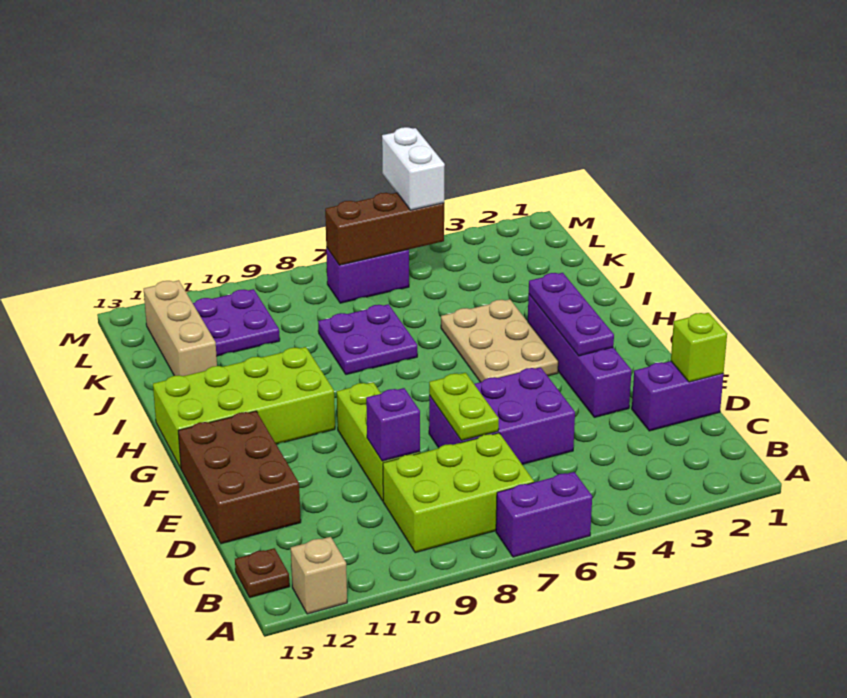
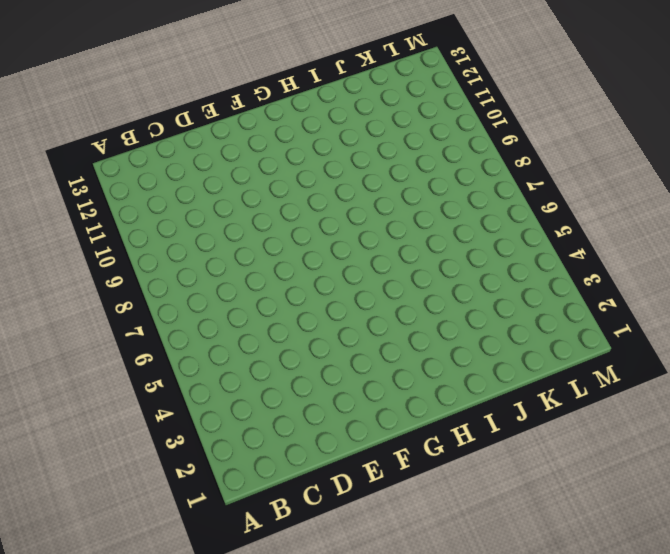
none -> purple 1x2 brick [496,472,592,557]
none -> tan 1x1 brick [291,537,347,614]
none -> lime 2x3 brick [383,433,534,553]

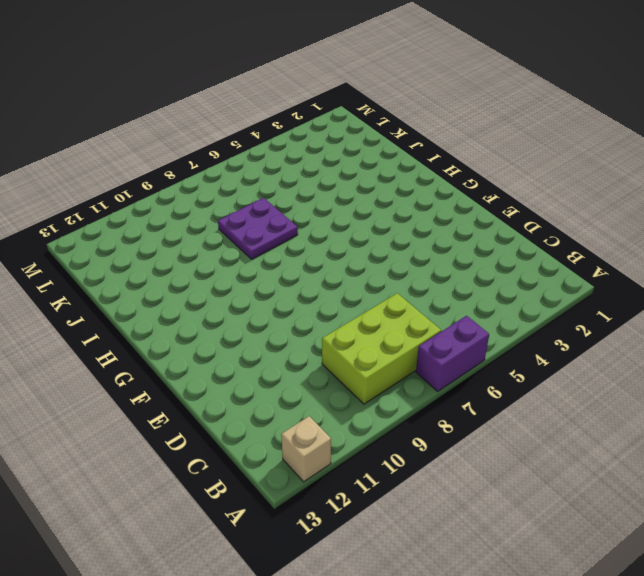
none -> brown 1x1 plate [235,548,290,598]
none -> purple 1x2 brick [632,361,724,431]
none -> purple 2x3 brick [429,367,575,465]

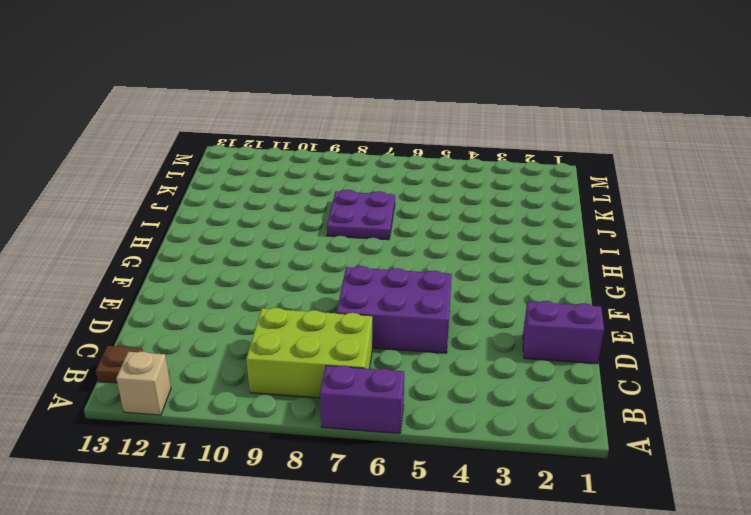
none -> lime 1x3 brick [337,382,420,501]
none -> brown 2x3 brick [178,411,301,544]
none -> purple 1x4 brick [528,294,631,417]

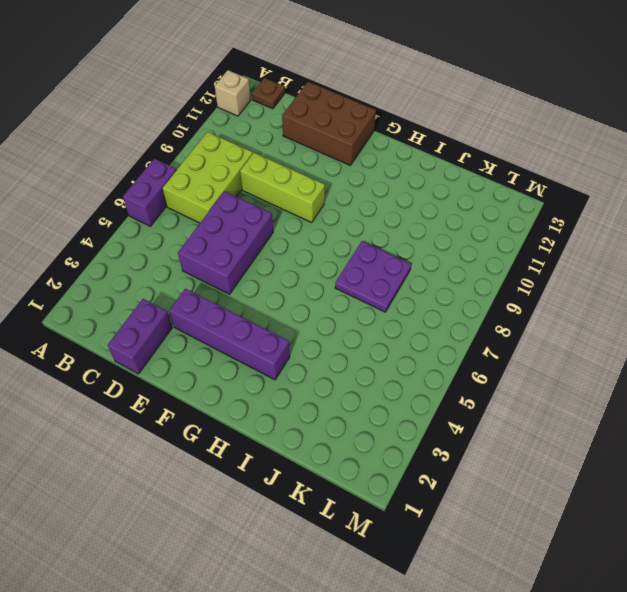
none -> tan 2x3 plate [441,299,558,382]
none -> lime 2x4 brick [153,347,335,468]
none -> tan 1x3 brick [144,280,217,376]

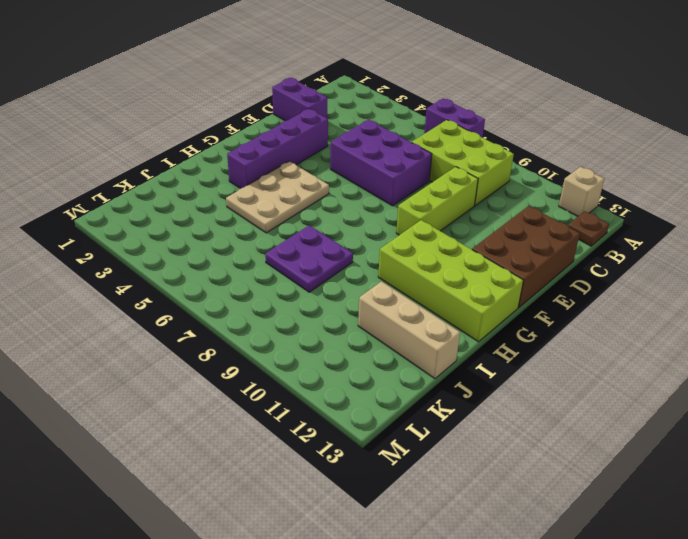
tan 1x3 brick [358,281,460,379] -> tan 1x3 brick turned to [144,280,217,376]
none -> purple 2x2 plate [193,289,280,356]
none -> purple 1x2 brick [326,247,409,303]
none -> lime 1x1 brick [671,313,727,382]

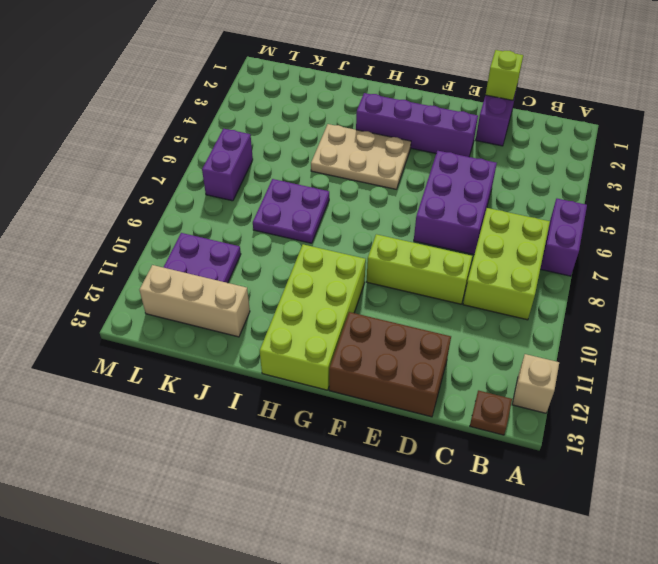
none -> lime 1x2 plate [429,373,499,441]
none -> purple 1x1 brick [366,388,420,461]
none -> purple 1x3 plate [529,273,614,356]

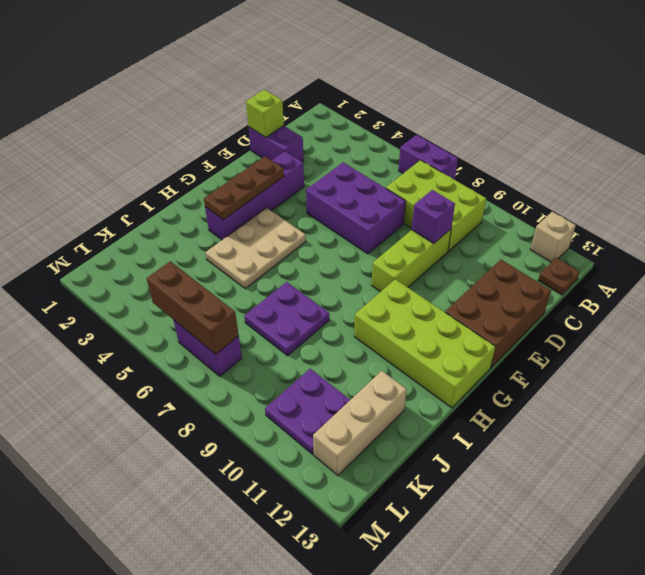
brown 1x3 plate [204,156,284,220] -> purple 1x3 plate [529,273,614,356]
none -> lime 1x2 plate [429,373,499,441]
none -> white 1x2 brick [382,127,445,210]

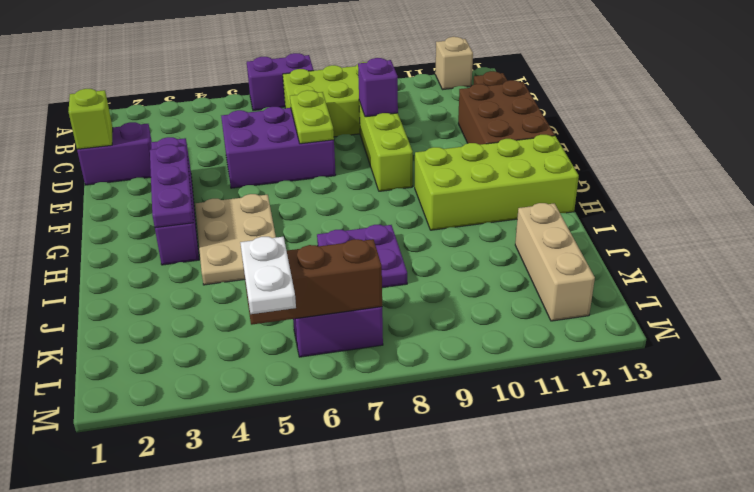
white 1x2 plate [240,237,296,314] -> white 1x2 brick [382,127,445,210]
none -> purple 2x2 plate [193,289,280,356]

